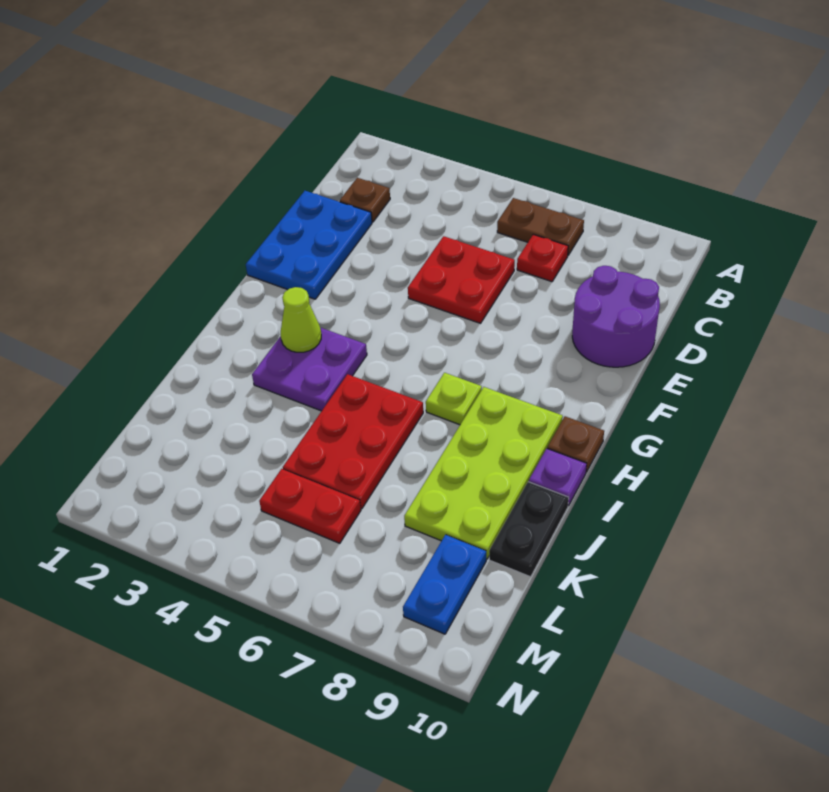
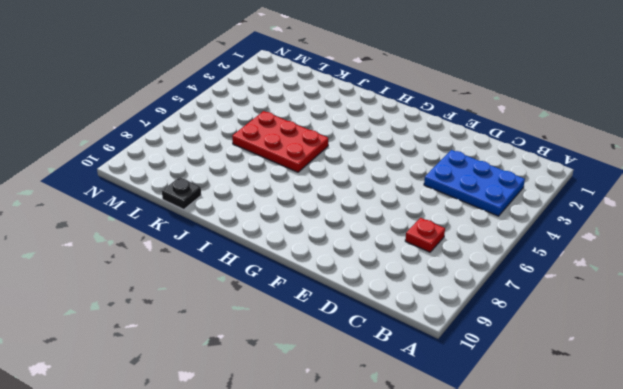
blue 2x3 plate [424,150,525,216] -> blue 2x3 plate moved to [246,191,372,299]
black 1x1 plate [162,177,201,210] -> black 1x2 plate [489,482,569,577]
none -> brown 1x2 plate [497,198,584,255]
none -> brown 1x1 plate [340,178,390,222]
none -> red 2x2 plate [408,236,515,323]

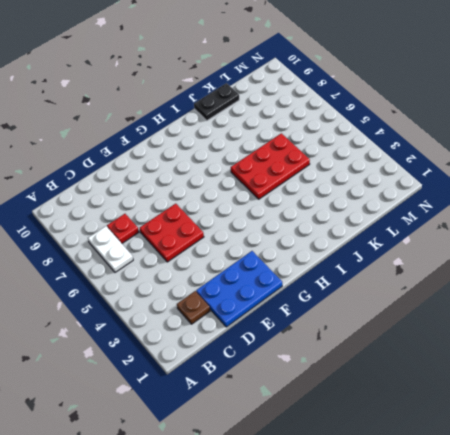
white 1x2 plate [88,226,133,272] -> brown 1x2 plate [497,198,584,255]
none -> purple 2x2 round brick [572,266,660,367]
none -> purple 2x2 plate [252,328,367,411]
none -> lime 1x1 plate [426,373,482,425]

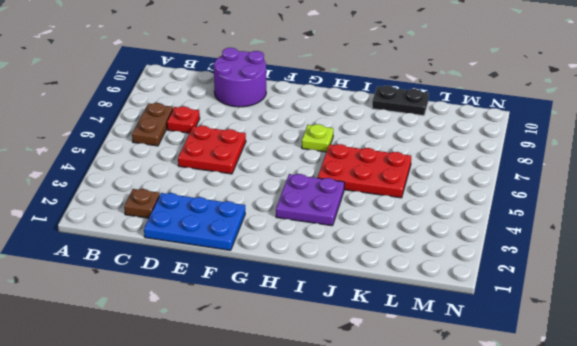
none -> lime 2x4 plate [404,387,563,559]
none -> brown 1x1 plate [547,416,604,472]
none -> purple 1x1 plate [529,449,587,506]

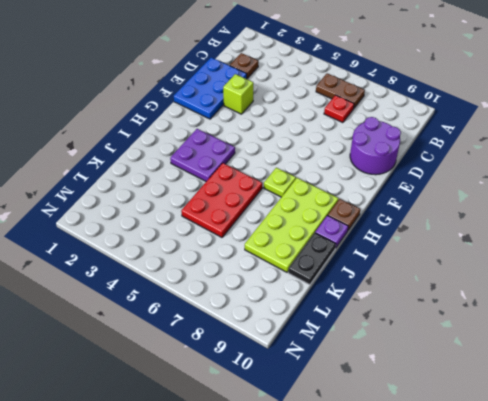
lime 1x1 brick [223,74,253,114] -> none
none -> red 2x2 plate [408,236,515,323]
none -> red 1x2 plate [259,469,361,543]
none -> blue 1x2 plate [403,535,486,634]

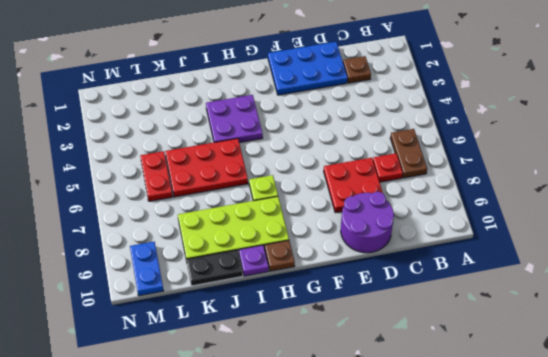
red 2x2 plate [324,158,383,213] -> red 2x2 plate moved to [408,236,515,323]
blue 1x2 plate [130,242,164,296] -> blue 1x2 plate turned to [403,535,486,634]
none -> lime 1x1 cone [281,287,321,352]

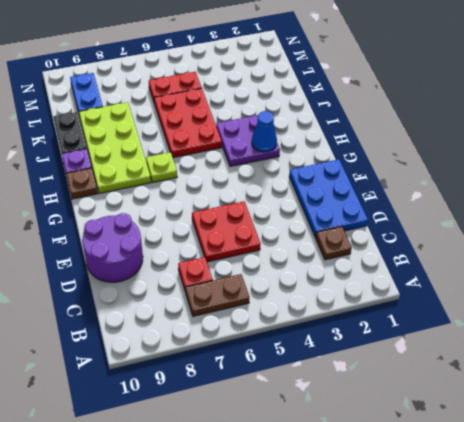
blue 1x1 cone [252,111,277,152] -> lime 1x1 cone [281,287,321,352]

